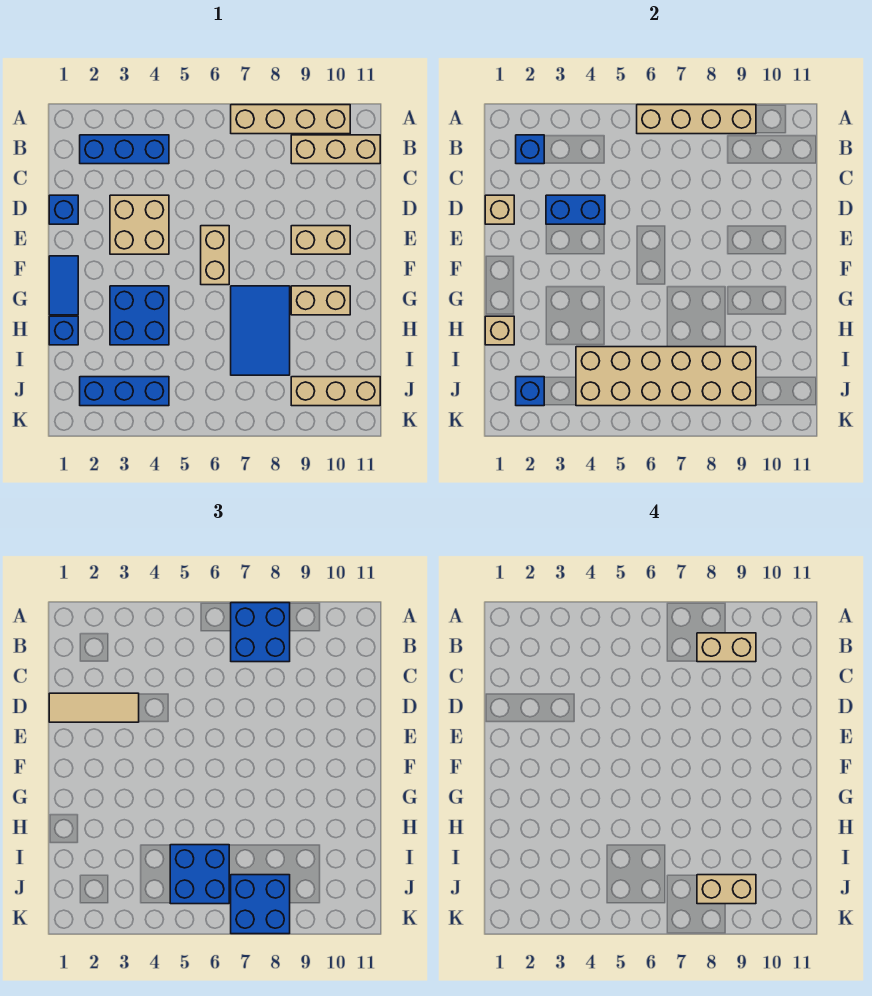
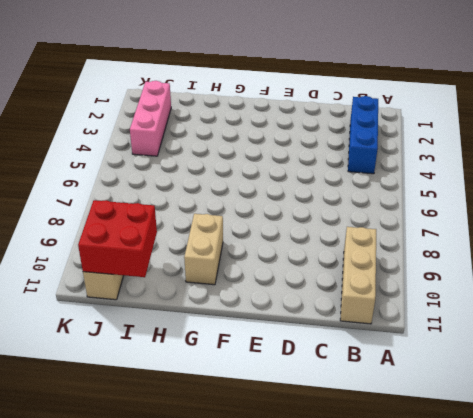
red 2x2 brick [78,200,157,277] -> none
pink 1x3 brick [130,81,171,156] -> blue 1x3 brick [80,377,169,406]
none -> tan 1x4 brick [231,105,350,134]
none -> blue 1x1 brick [49,195,78,224]
none -> tan 2x2 brick [110,195,169,254]

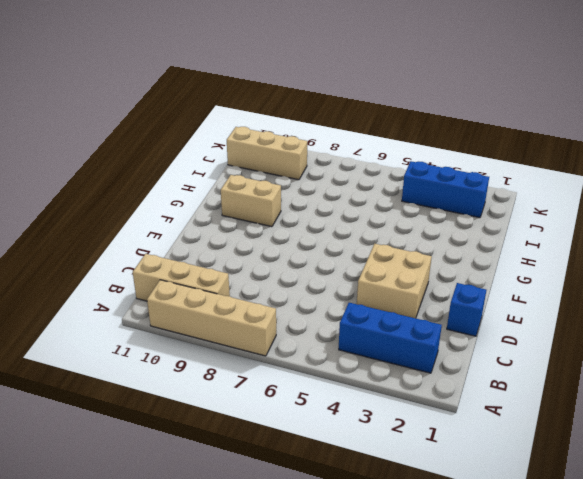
none -> tan 1x2 brick [201,226,229,285]
none -> tan 1x2 brick [291,226,350,254]
none -> blue 1x2 tile [49,256,78,315]

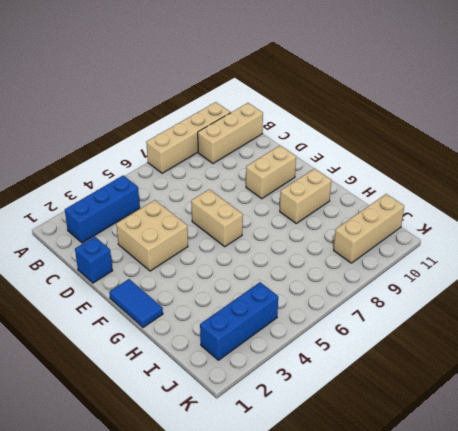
none -> blue 2x2 brick [110,286,169,345]
none -> blue 2x3 tile [231,286,290,375]
none -> blue 1x1 brick [49,316,78,345]

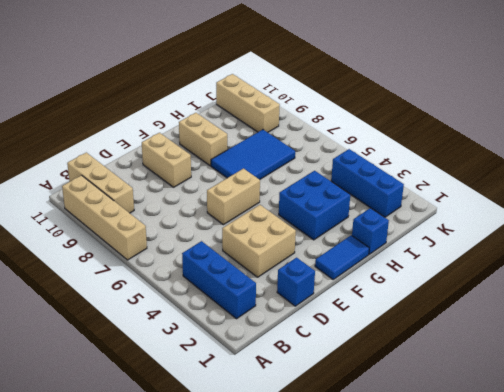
none -> tan 1x4 brick [637,105,756,134]
none -> blue 1x1 brick [516,135,544,164]
none -> tan 1x1 brick [485,195,514,224]

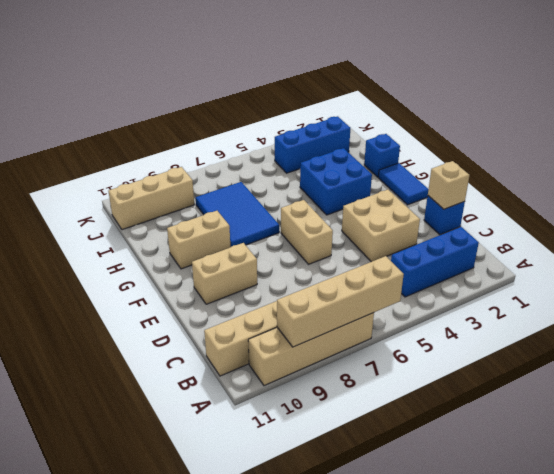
none -> blue 1x1 brick [516,135,544,164]
none -> blue 1x2 brick [546,195,605,224]
none -> tan 1x1 brick [485,316,514,345]

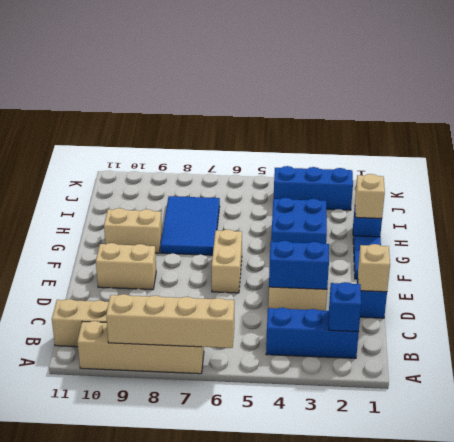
none -> tan 1x3 brick [291,377,380,406]
none -> tan 2x6 brick [576,347,756,406]
none -> blue 1x1 brick [516,377,544,406]

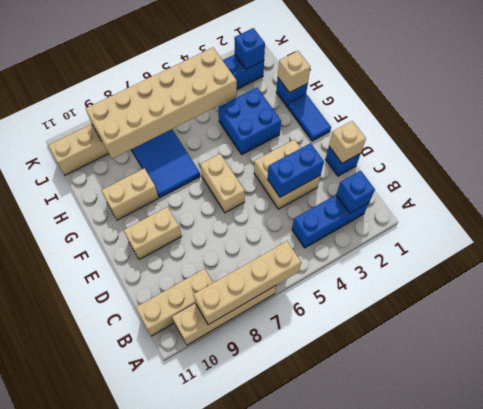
none -> blue 2x2 brick [231,603,290,662]
none -> tan 1x3 tile [49,693,139,722]
none -> blue 2x2 brick [170,845,229,904]

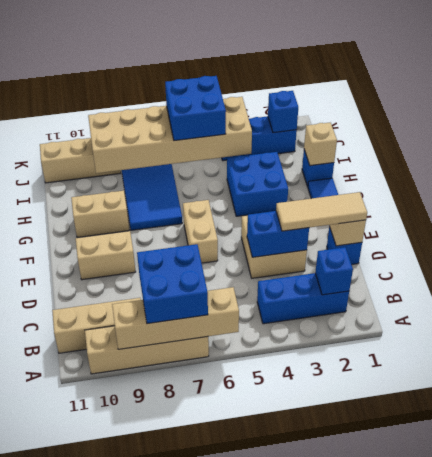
none -> blue 2x2 brick [231,875,290,934]
none -> tan 1x2 brick [697,633,756,662]
none -> tan 1x2 brick [697,875,756,904]

